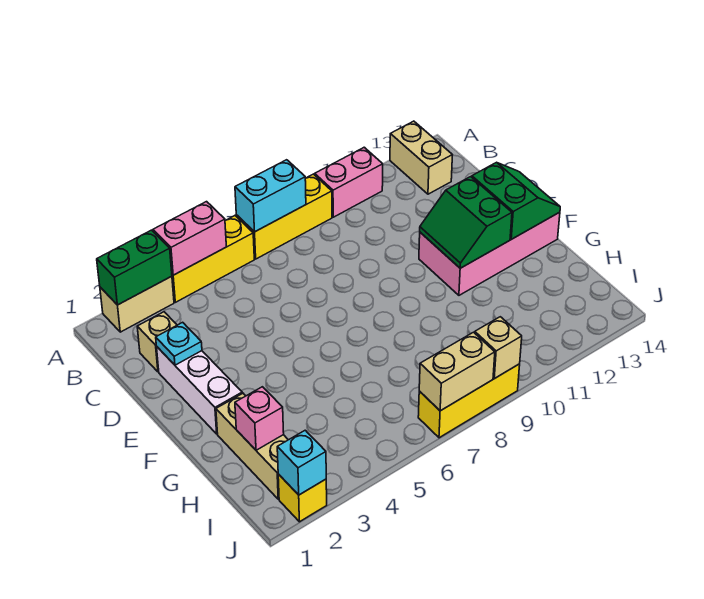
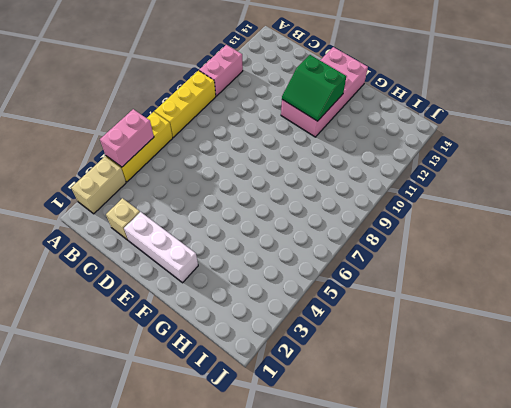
none -> tan 1x2 brick [390,121,452,194]
none -> tan 1x3 brick [216,393,288,499]
none -> yellow 1x1 brick [278,474,327,522]

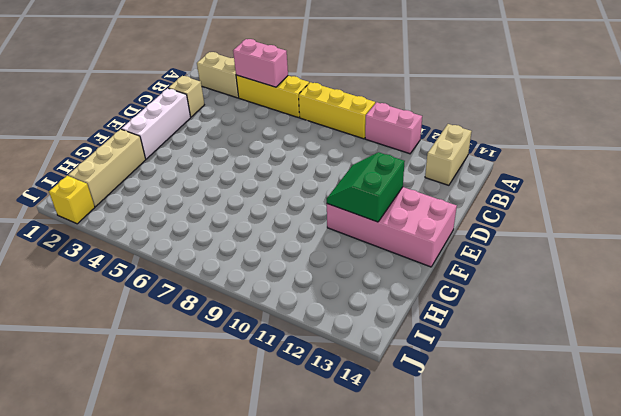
none -> yellow 1x3 brick [418,364,520,438]
none -> green 1x2 brick [97,230,172,305]
none -> cyan 1x2 brick [235,160,306,232]

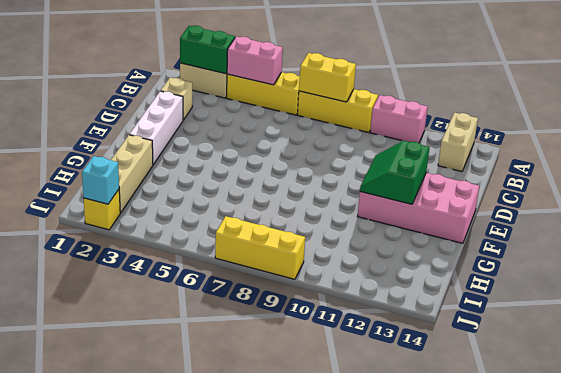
yellow 1x2 brick [299,53,356,102] -> cyan 1x2 brick [235,160,306,232]
none -> cyan 1x1 plate [156,322,202,365]
none -> green 2x2 slope [472,162,560,239]
none -> pink 1x1 brick [235,387,284,450]

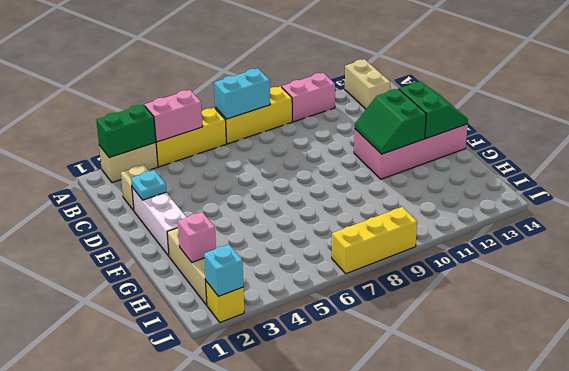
none -> tan 1x2 brick [419,332,495,411]
none -> tan 1x1 brick [475,317,522,378]

